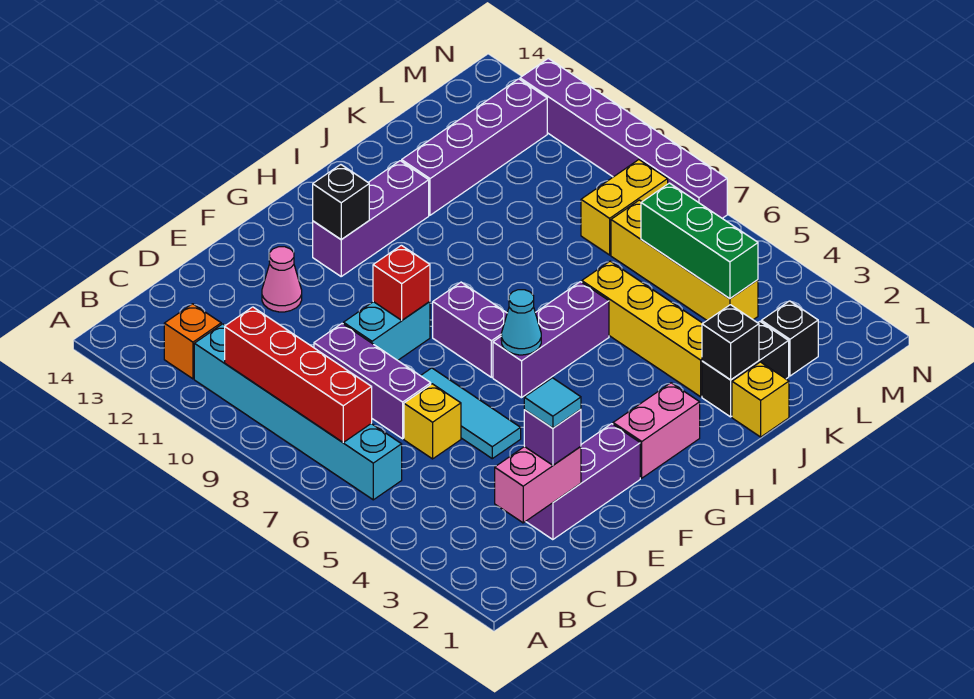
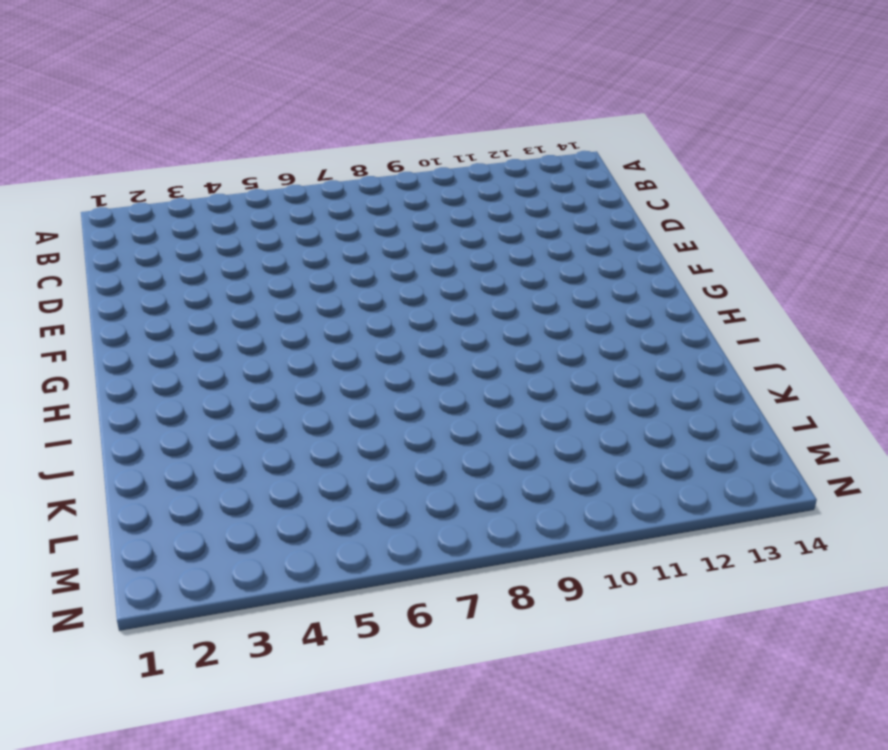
none -> cyan 1x6 brick [194,324,402,500]
none -> orange 1x1 brick [164,304,221,379]
none -> purple 1x3 brick [526,424,640,540]

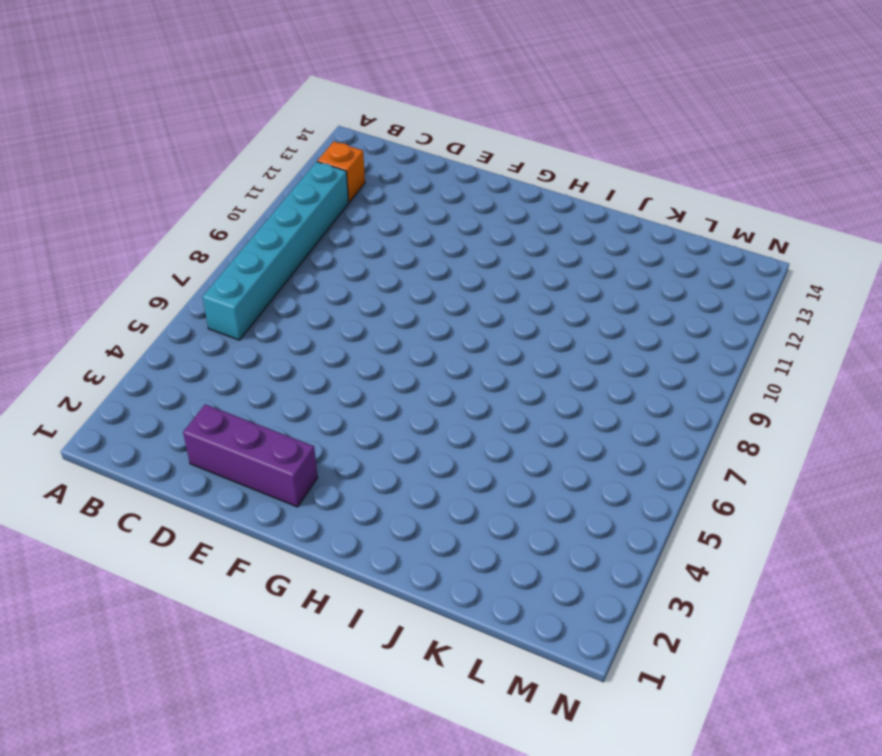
none -> yellow 1x1 brick [404,384,461,459]
none -> purple 1x3 brick [314,324,431,439]
none -> cyan 1x3 tile [421,368,521,459]

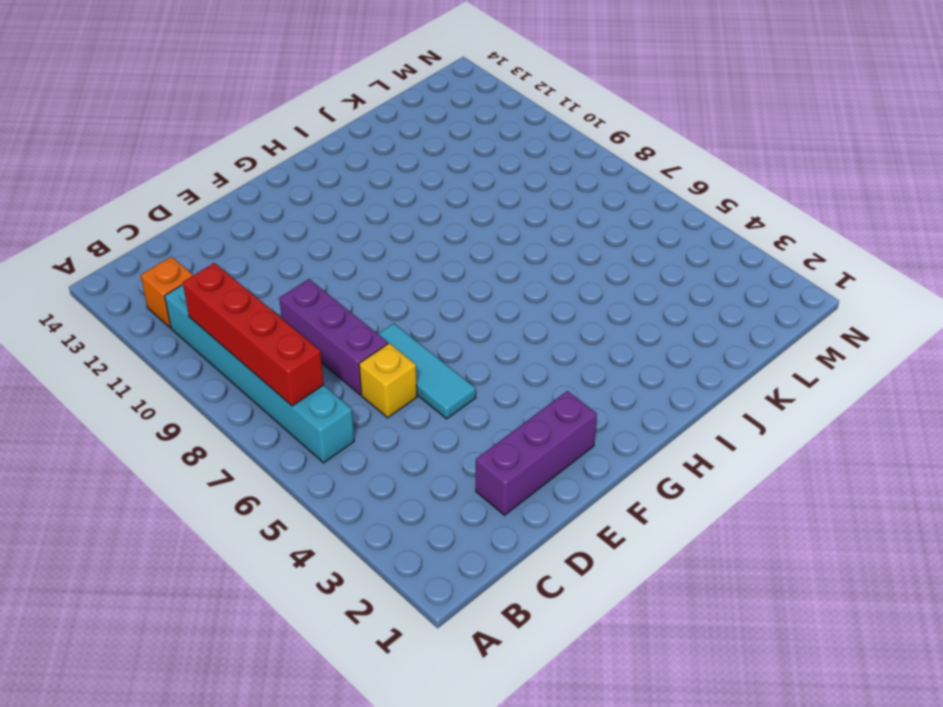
none -> cyan 1x2 brick [343,301,430,360]
none -> pink 1x1 cone [262,247,302,312]
none -> pink 1x2 brick [613,383,700,478]

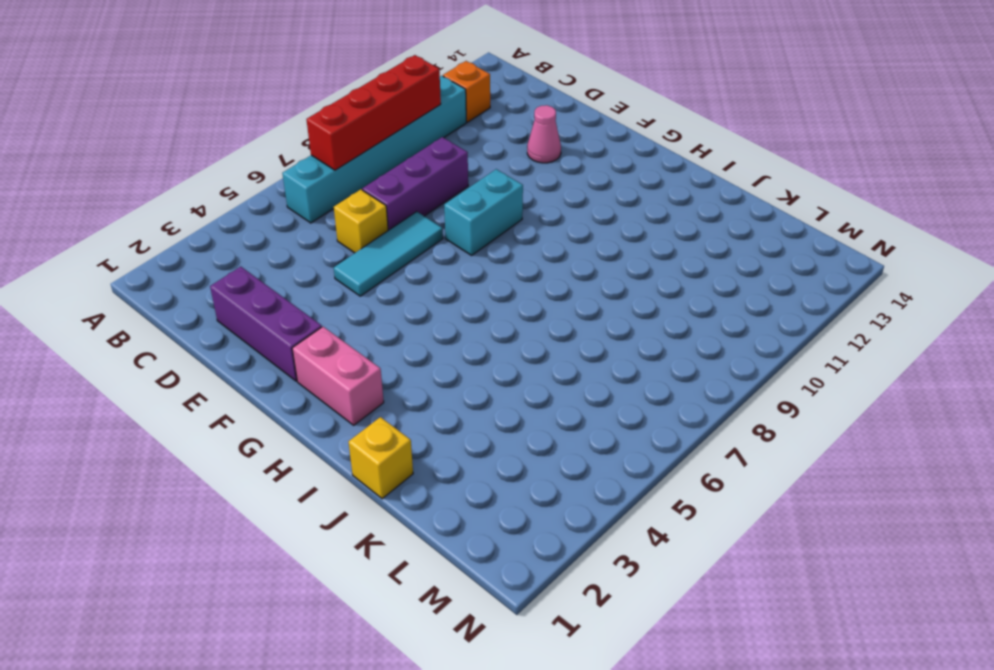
cyan 1x2 brick [444,169,523,255] -> cyan 1x2 brick turned to [343,301,430,360]
none -> purple 1x3 brick [493,282,609,398]
none -> purple 1x2 brick [433,282,507,377]
none -> purple 1x3 brick [313,161,429,276]

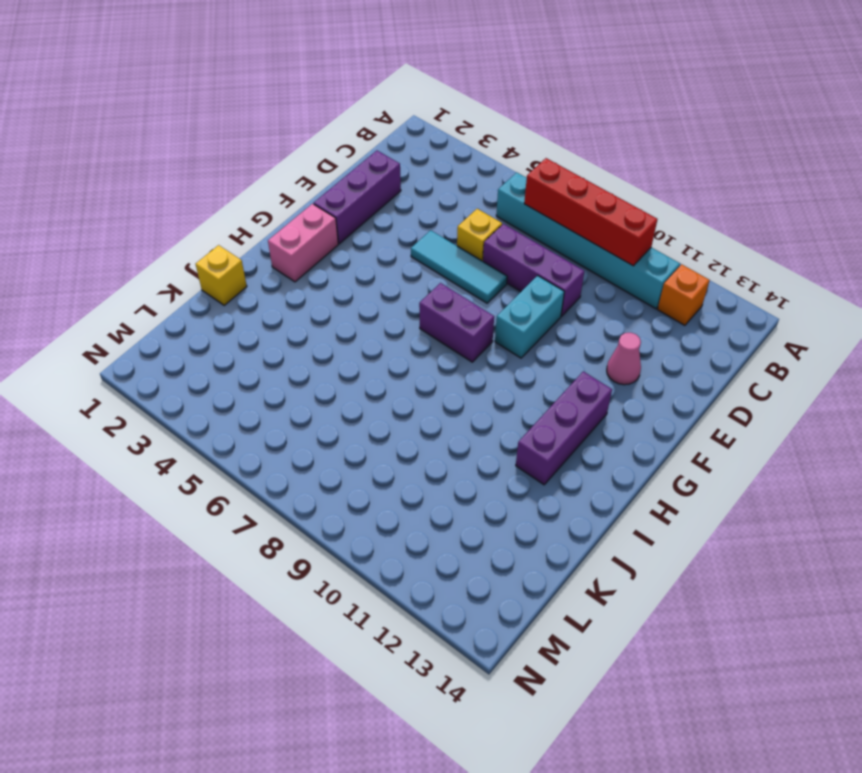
none -> purple 1x3 brick [493,282,609,398]
none -> black 1x2 brick [702,322,789,417]
none -> yellow 1x4 brick [582,261,703,397]

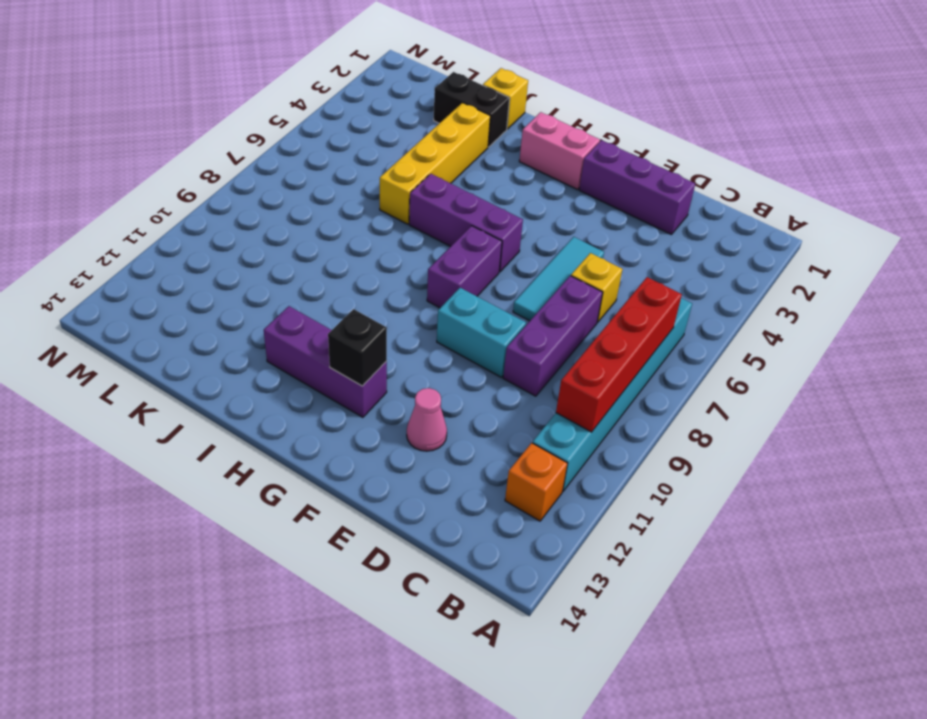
none -> purple 1x4 brick [402,79,547,215]
none -> black 1x1 brick [761,301,818,376]
none -> yellow 1x4 brick [611,200,758,320]

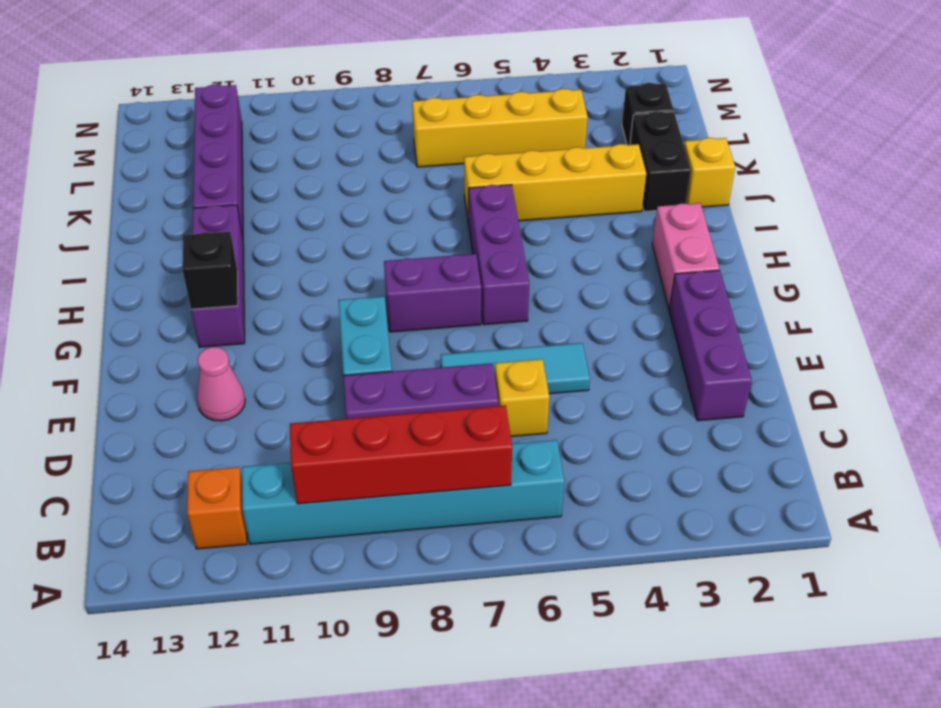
none -> yellow 1x2 brick [581,160,668,255]
none -> purple 1x6 brick [520,58,727,218]
none -> pink 1x2 brick [495,447,581,523]

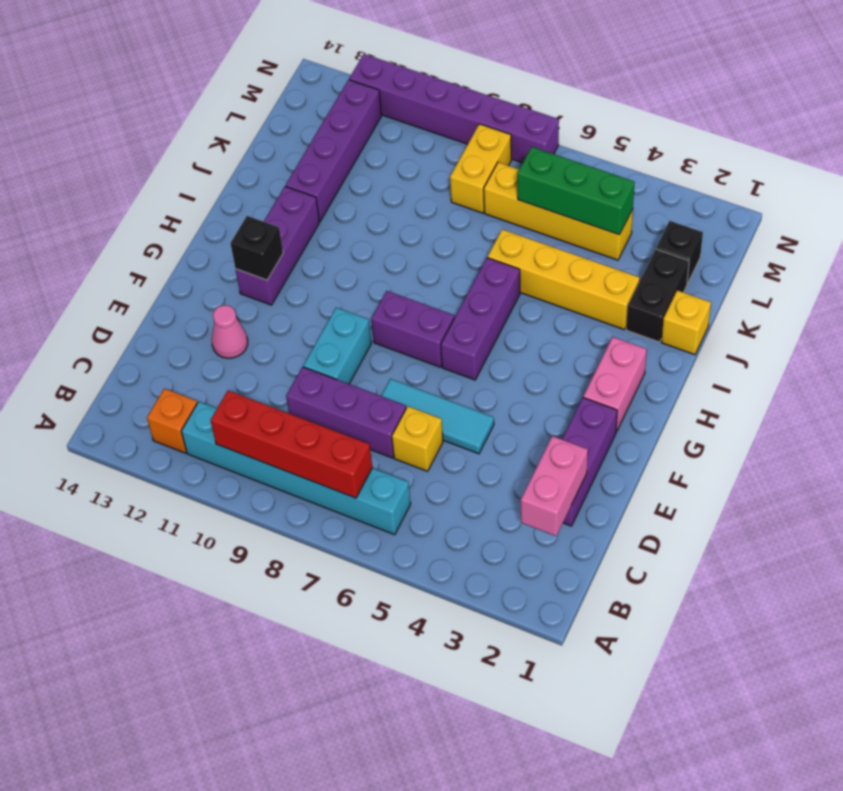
none -> red 1x1 brick [373,245,430,320]
none -> cyan 1x1 cone [501,290,541,355]
none -> black 1x1 brick [702,305,759,380]

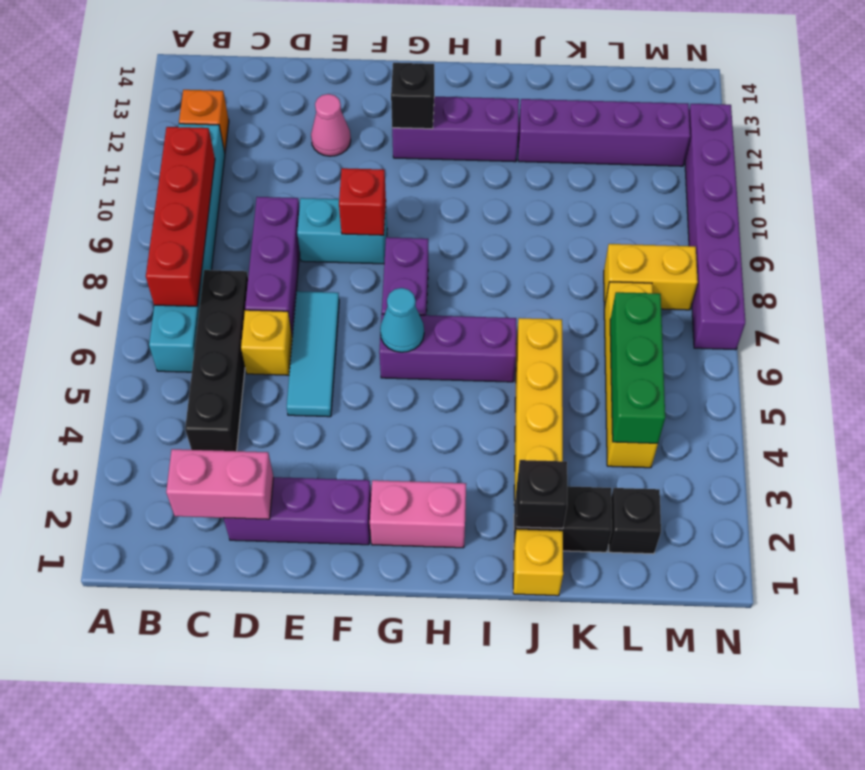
black 1x4 brick [185,270,248,451] -> none
none -> purple 1x1 brick [524,409,581,465]
none -> cyan 1x1 tile [524,378,581,428]

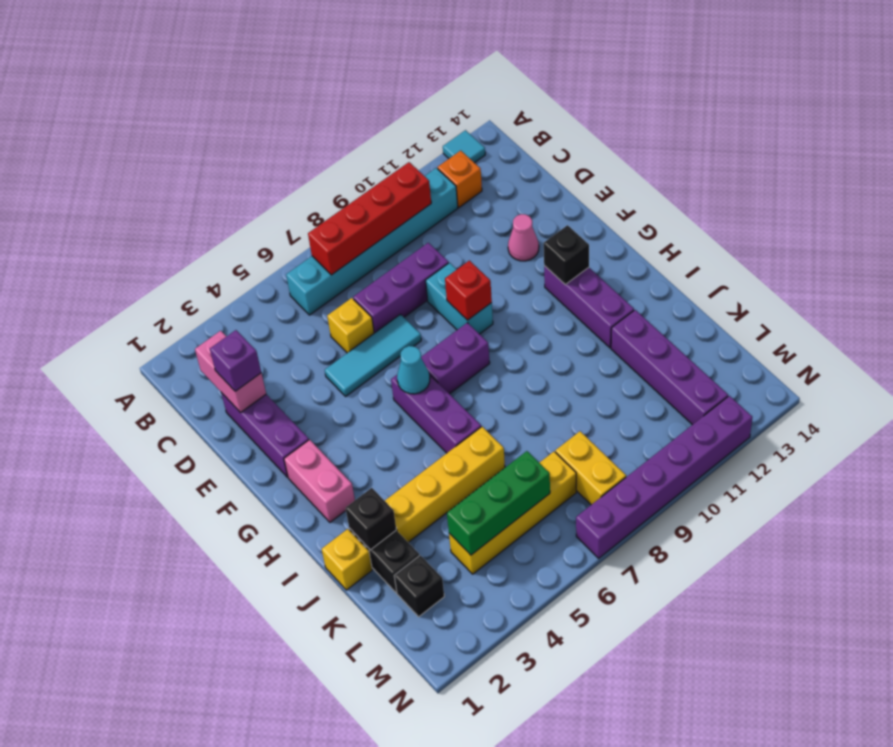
cyan 1x1 tile [443,130,485,163] -> cyan 1x1 tile moved to [524,378,581,428]

